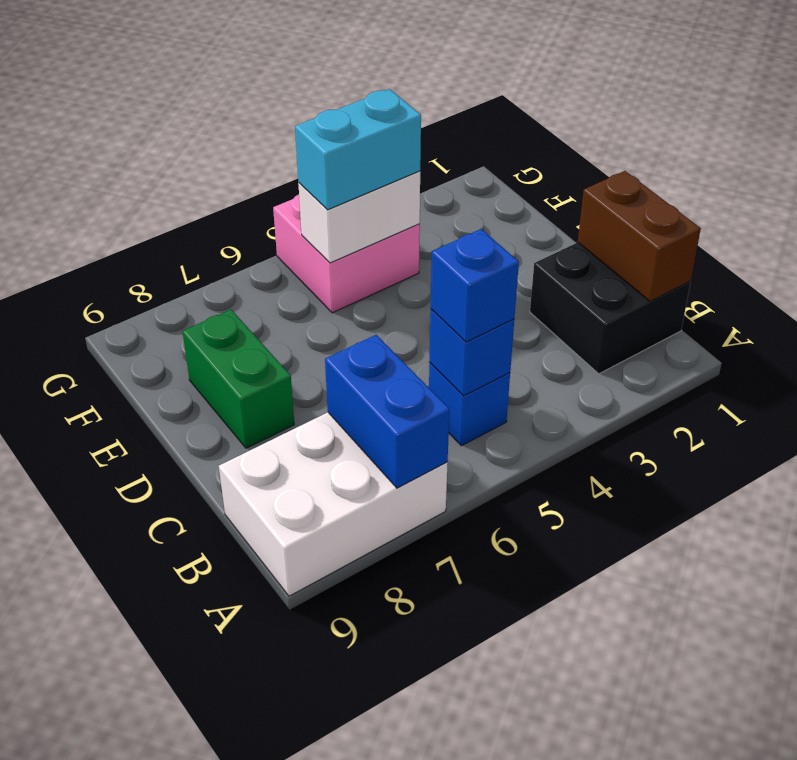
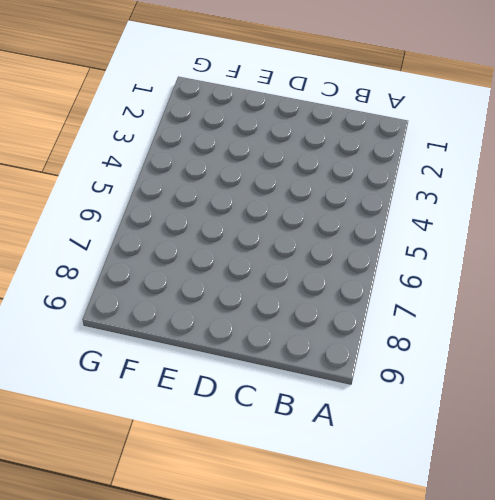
none -> white 2x3 brick [219,412,448,596]
none -> black 2x2 brick [530,243,691,374]

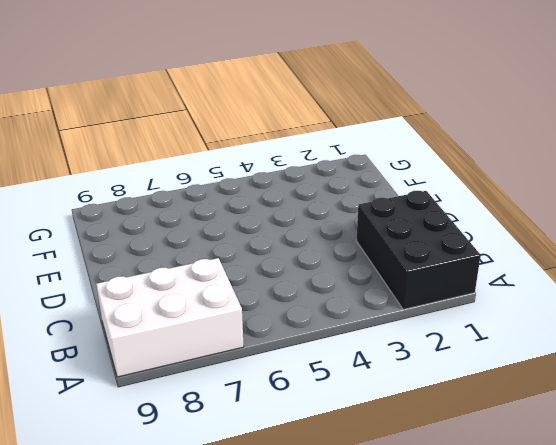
black 2x3 brick [356,191,481,309] -> black 2x2 brick [530,243,691,374]
none -> blue 1x1 brick [429,363,510,446]
none -> green 1x2 brick [182,310,294,448]

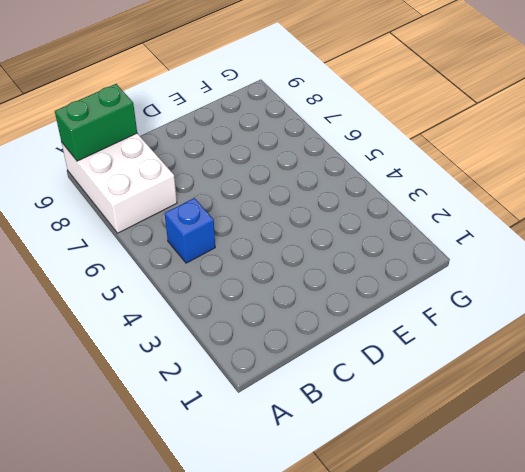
green 1x2 brick [55,84,137,161] -> green 1x2 brick moved to [182,310,294,448]
none -> black 2x2 brick [530,243,691,374]
none -> pink 2x2 brick [273,194,420,313]

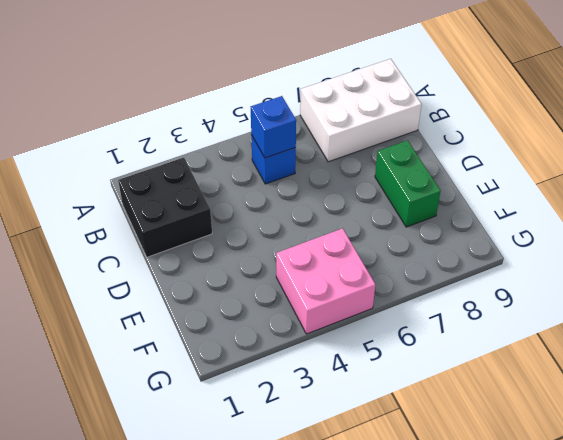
none -> blue 1x2 brick [325,335,449,488]
none -> brown 1x2 brick [578,171,701,301]

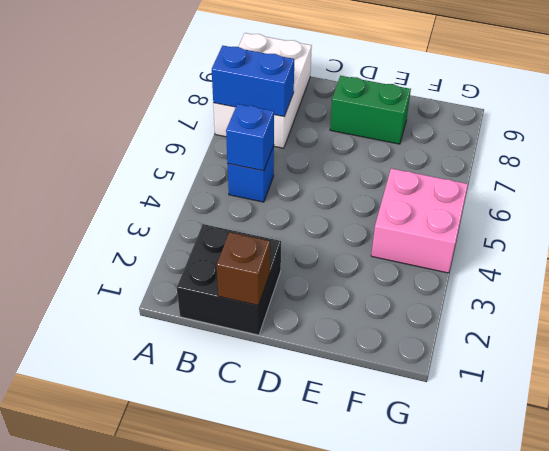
brown 1x1 brick [217,232,270,305] -> brown 1x2 brick [578,171,701,301]
none -> white 1x2 brick [298,171,420,263]
none -> blue 1x1 brick [431,229,519,342]

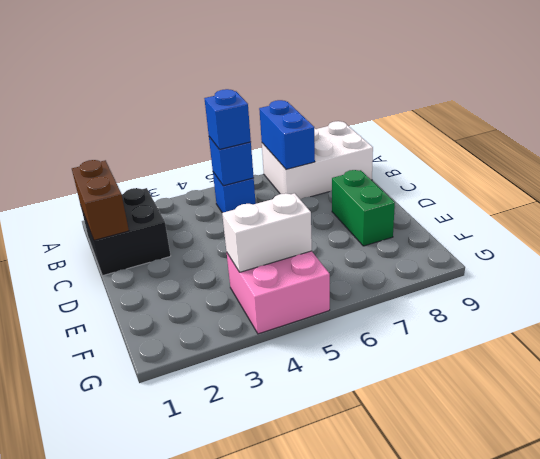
none -> cyan 1x2 brick [295,89,421,210]

